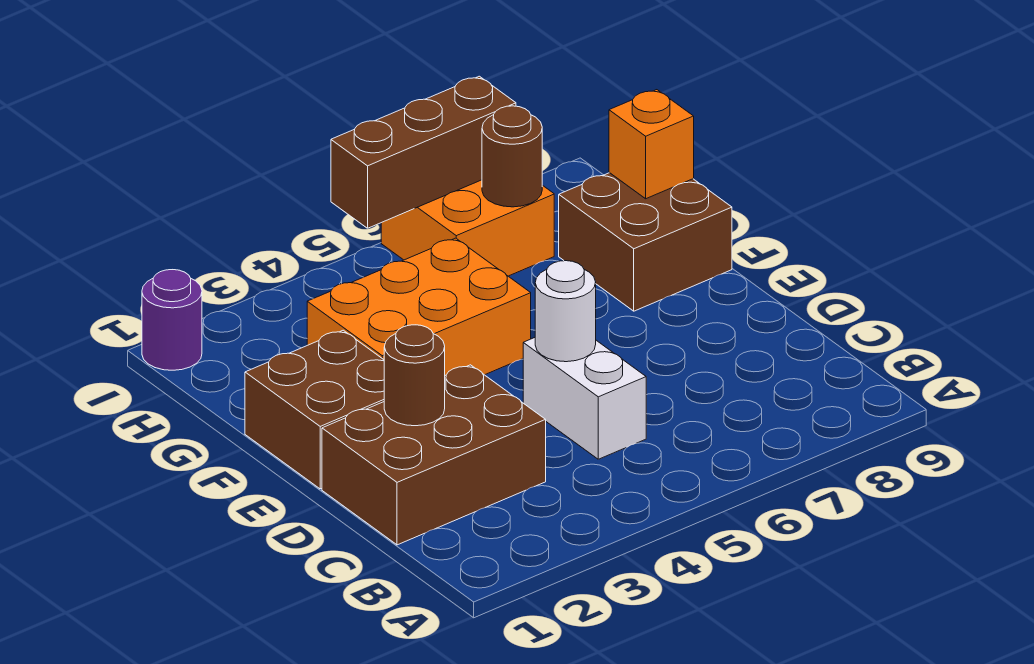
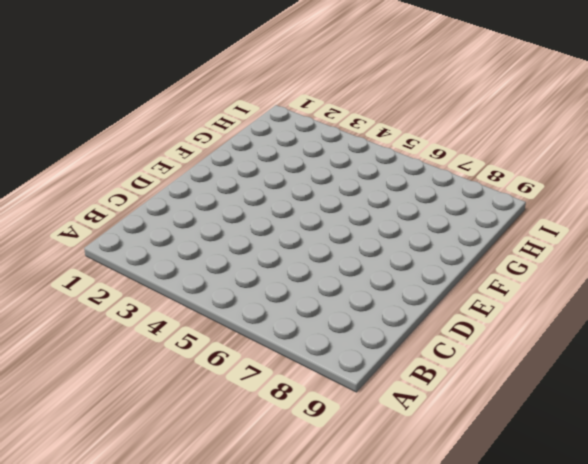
none -> brown 2x3 brick [322,365,546,545]
none -> white 1x2 brick [523,338,646,459]
none -> brown 2x2 brick [245,330,384,489]

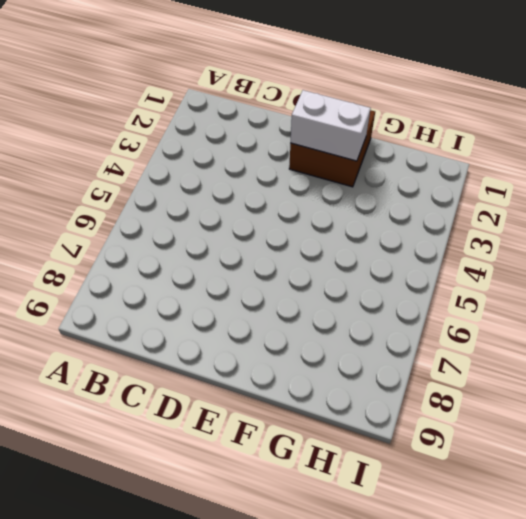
white 1x2 brick [291,90,371,161] -> white 1x2 brick moved to [523,338,646,459]
none -> brown 2x3 brick [322,365,546,545]
none -> orange 2x3 brick [307,238,531,375]
none -> brown 2x2 brick [559,173,732,311]

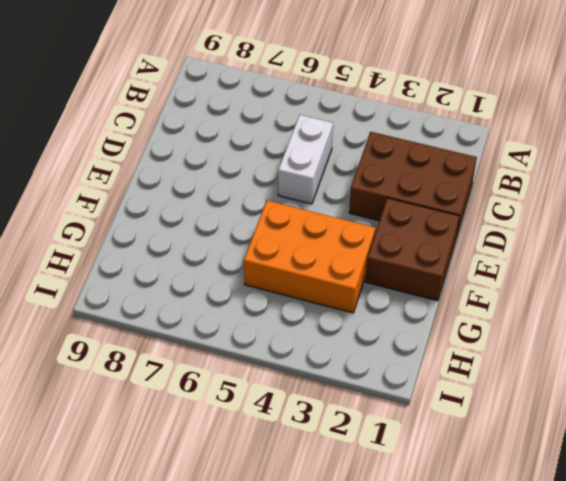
none -> brown 2x2 brick [559,173,732,311]
none -> orange 2x2 brick [381,180,554,276]
none -> purple 1x1 round brick [142,270,202,370]

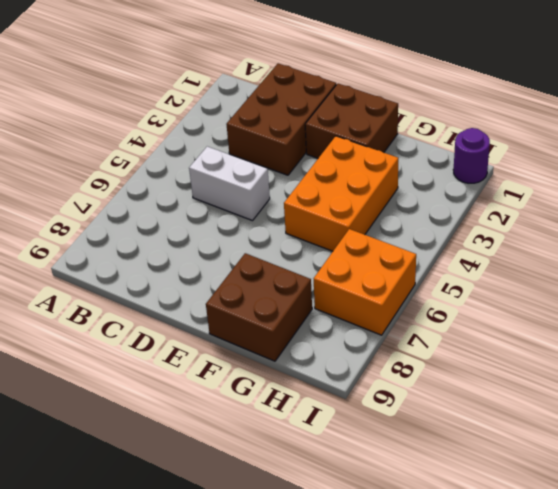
none -> brown 1x1 round brick [384,325,445,426]
none -> white 1x1 round brick [535,261,596,362]
none -> orange 1x1 brick [609,90,694,199]

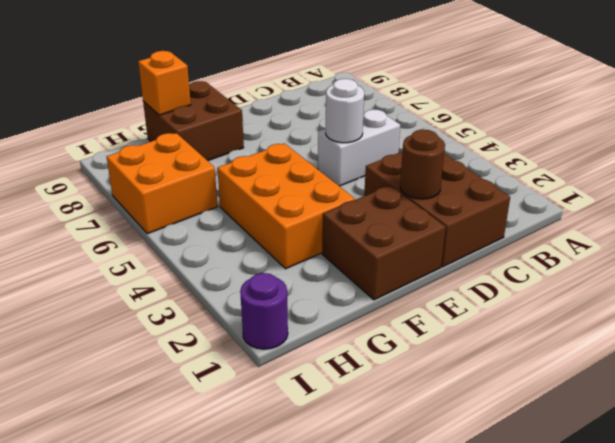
none -> brown 1x1 round brick [482,106,542,207]
none -> brown 1x3 brick [331,76,516,228]

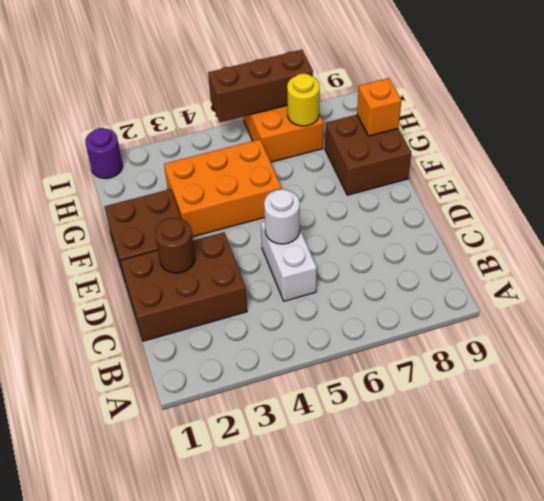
yellow 1x1 round brick [287,73,320,126] -> brown 1x1 round brick [482,106,542,207]

